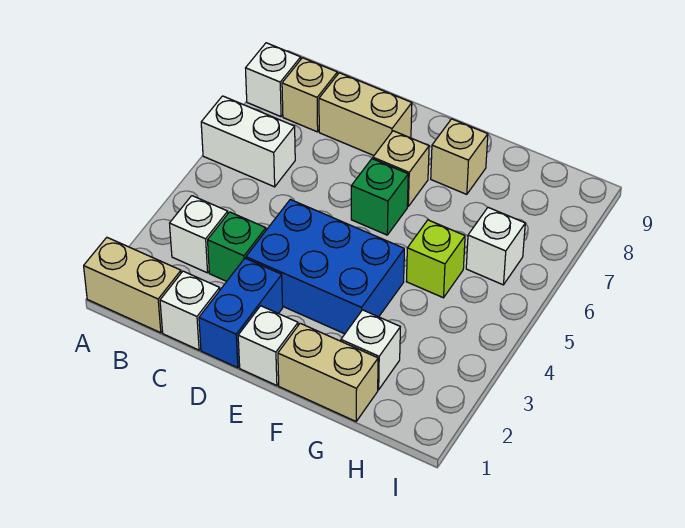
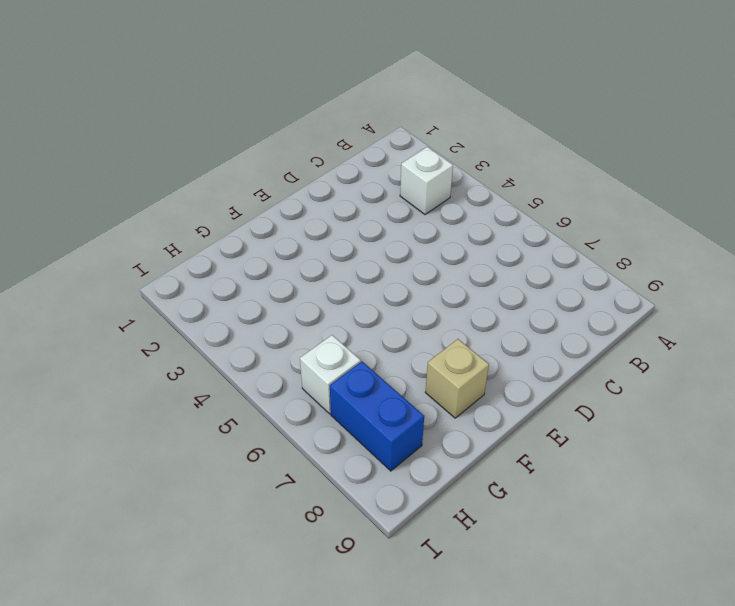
blue 1x2 brick [330,362,424,471] -> blue 1x2 brick moved to [199,258,283,368]
none -> tan 1x2 brick [84,238,181,333]
none -> white 1x2 brick [201,96,295,187]
none -> white 1x1 brick [246,43,301,117]

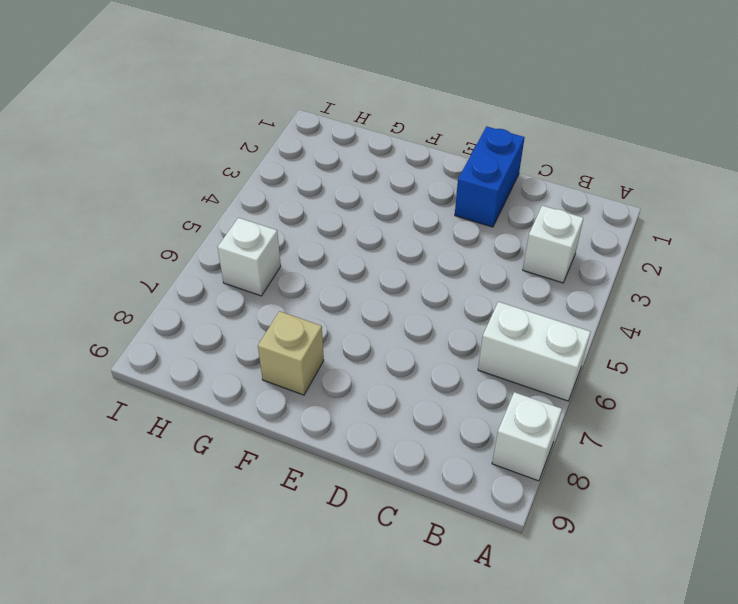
none -> tan 1x2 brick [84,238,181,333]
none -> tan 1x1 brick [282,58,337,132]
none -> white 1x1 brick [160,271,220,350]

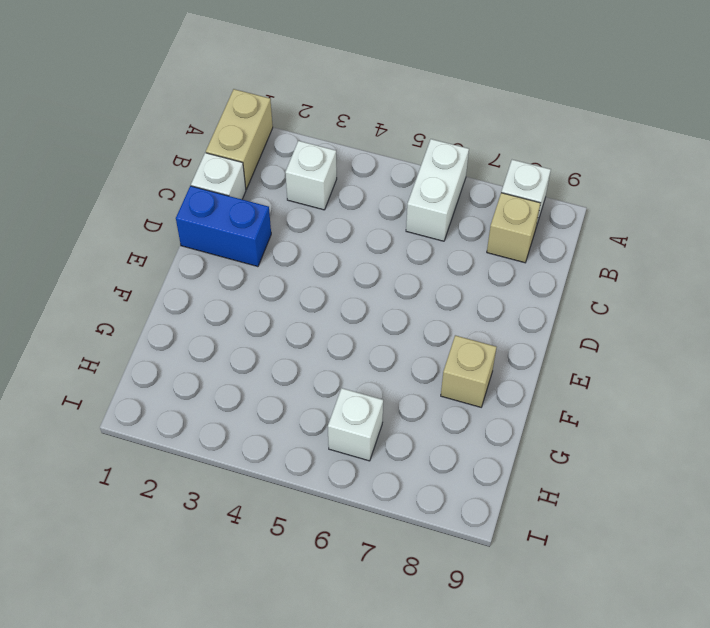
none -> green 1x1 brick [208,212,266,281]
none -> tan 1x2 brick [319,73,412,156]
none -> blue 2x3 brick [246,200,404,334]

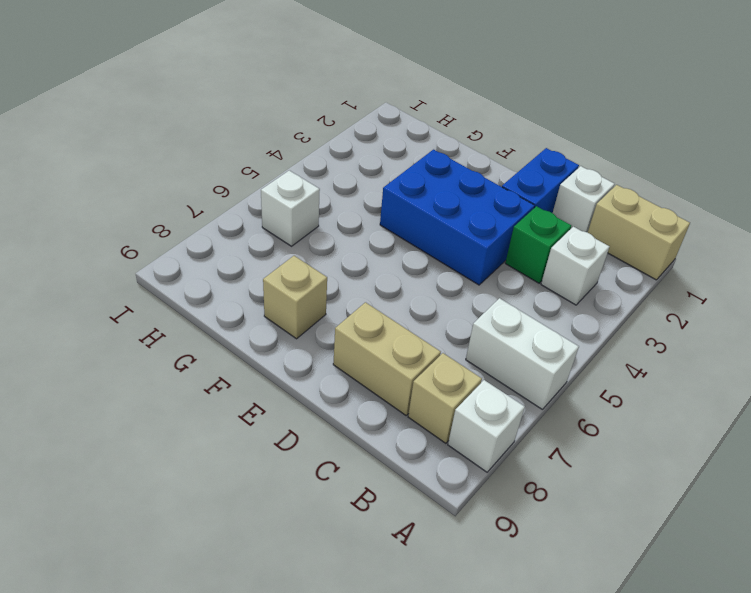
none -> white 1x1 brick [238,306,298,385]
none -> green 1x1 brick [351,159,408,235]
none -> tan 1x1 brick [373,131,429,206]

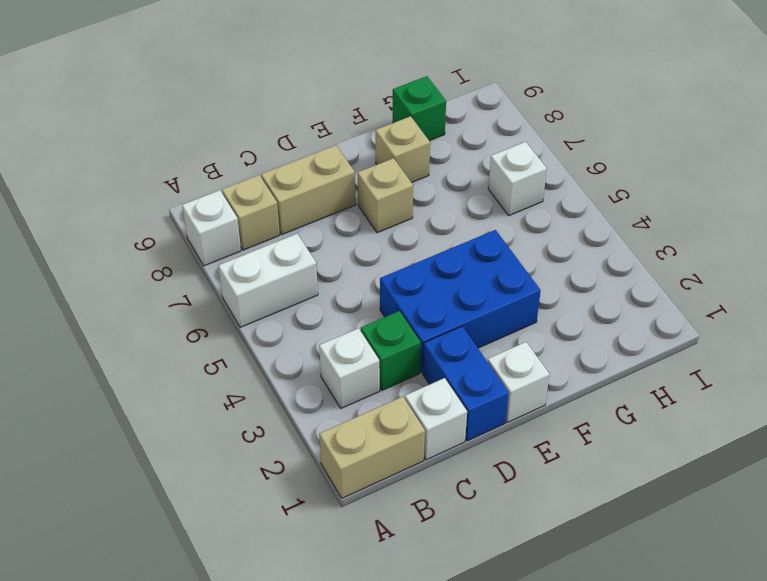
green 1x1 brick [393,76,446,141] -> green 1x1 brick moved to [351,159,408,235]
none -> tan 1x2 brick [278,323,378,421]
none -> white 1x1 brick [341,310,400,390]
none -> lime 1x1 brick [406,220,465,298]

